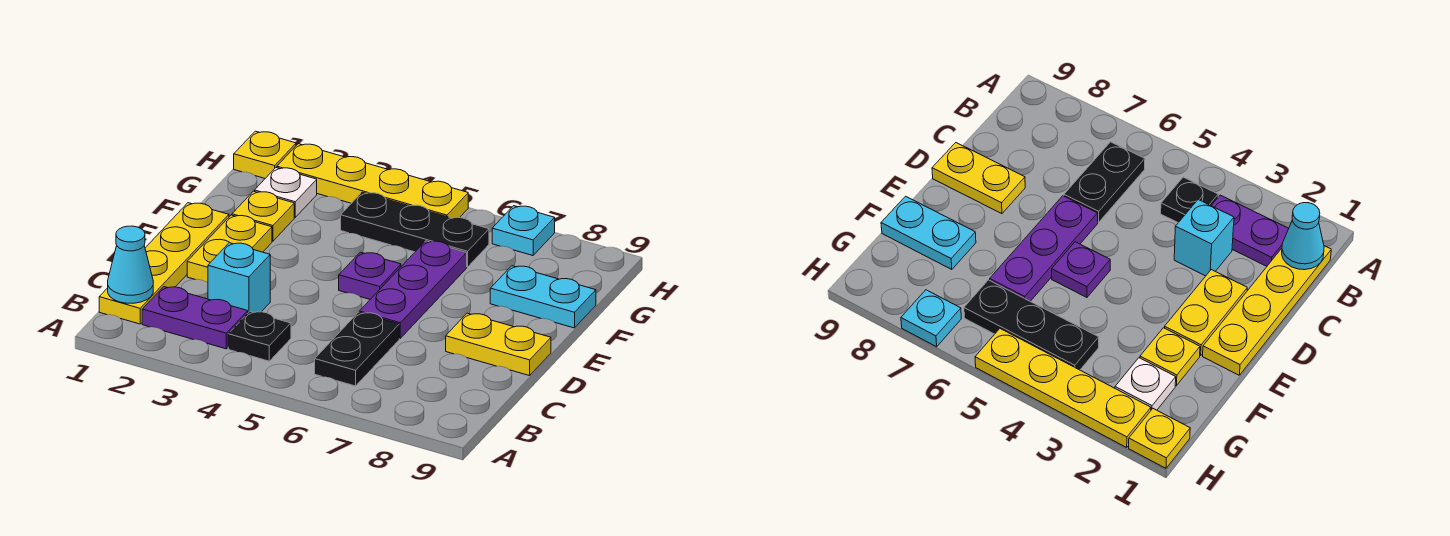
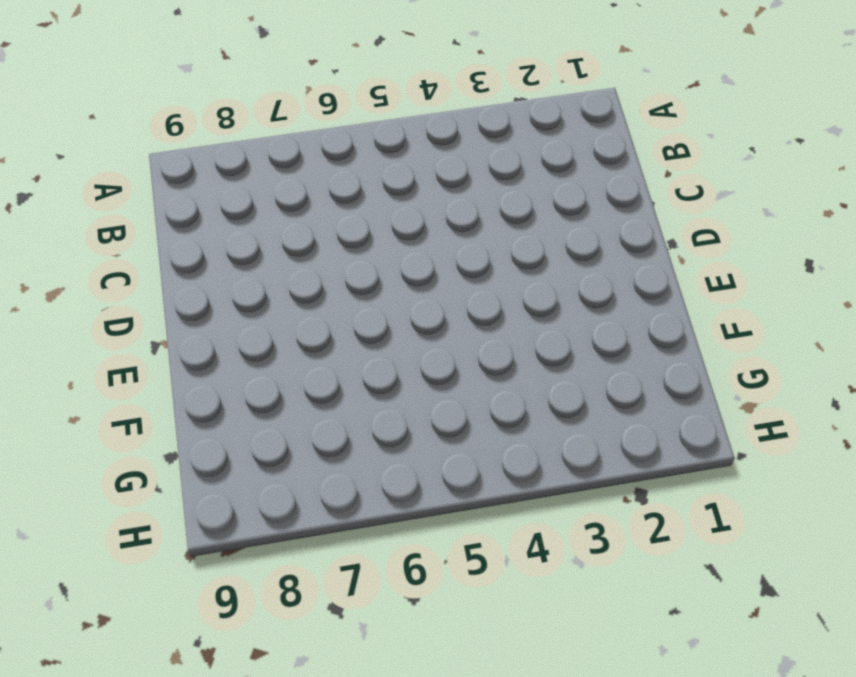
none -> yellow 1x4 plate [99,203,229,324]
none -> purple 1x2 plate [142,287,248,349]
none -> black 1x1 plate [228,311,291,361]

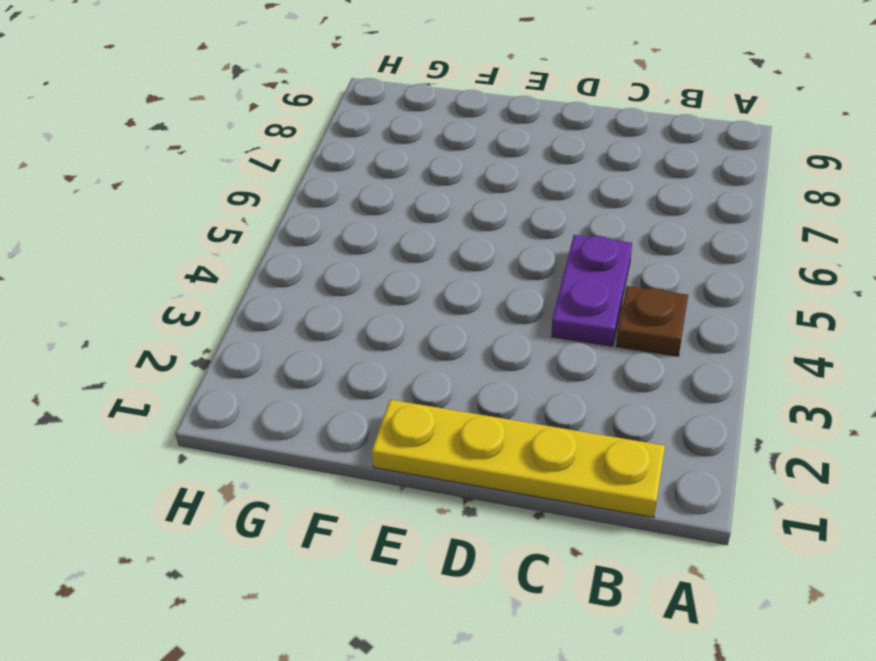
brown 1x1 plate [616,286,688,356] -> black 1x1 plate [228,311,291,361]
purple 1x2 plate [551,235,632,346] -> purple 1x2 plate moved to [142,287,248,349]
none -> black 1x2 plate [315,312,399,386]
none -> cyan 1x1 brick [208,243,270,313]
none -> yellow 1x2 plate [187,215,272,283]

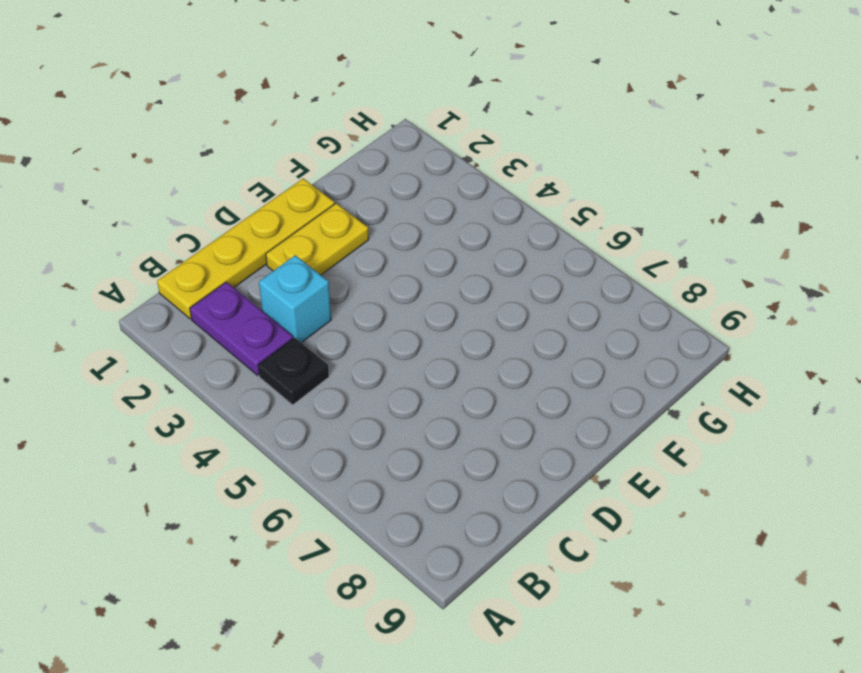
none -> black 1x2 plate [315,312,399,386]
none -> purple 1x3 plate [359,241,467,338]
none -> yellow 1x2 plate [446,313,551,376]

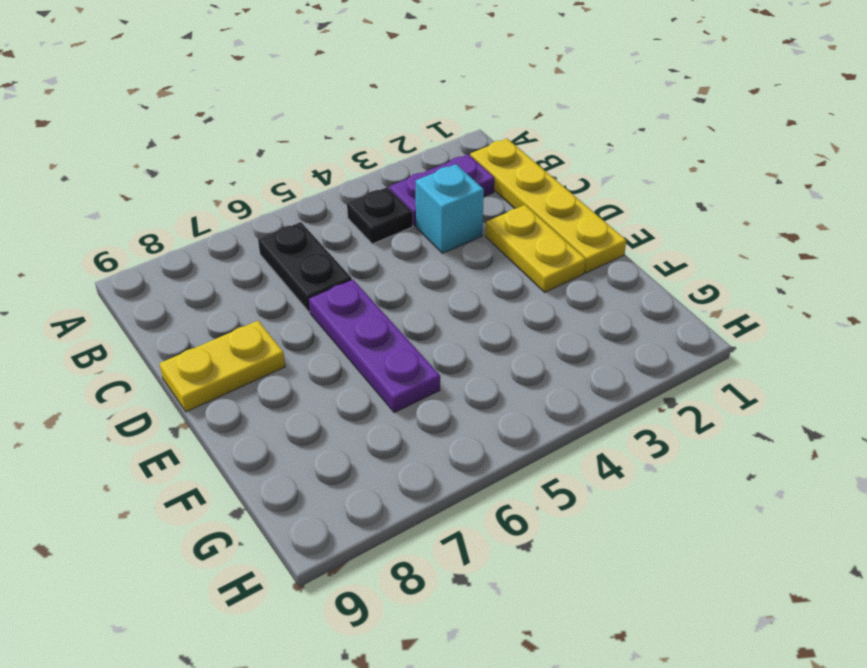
none -> purple 1x1 plate [339,252,401,299]
none -> yellow 1x1 plate [232,191,294,241]
none -> cyan 1x2 plate [490,266,596,328]

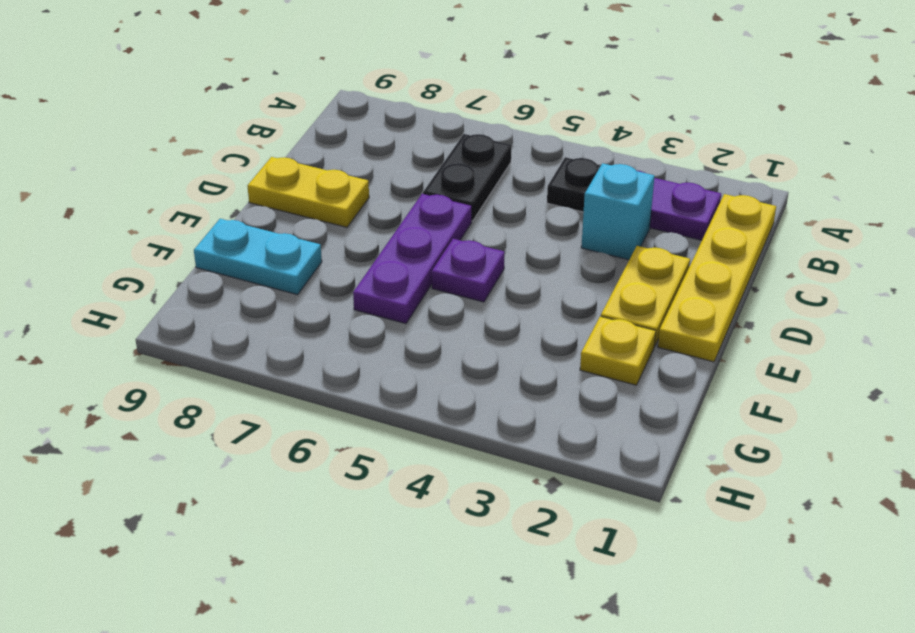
none -> white 1x1 plate [254,168,317,217]
none -> black 1x3 plate [341,192,489,267]
none -> yellow 1x1 plate [234,131,296,178]

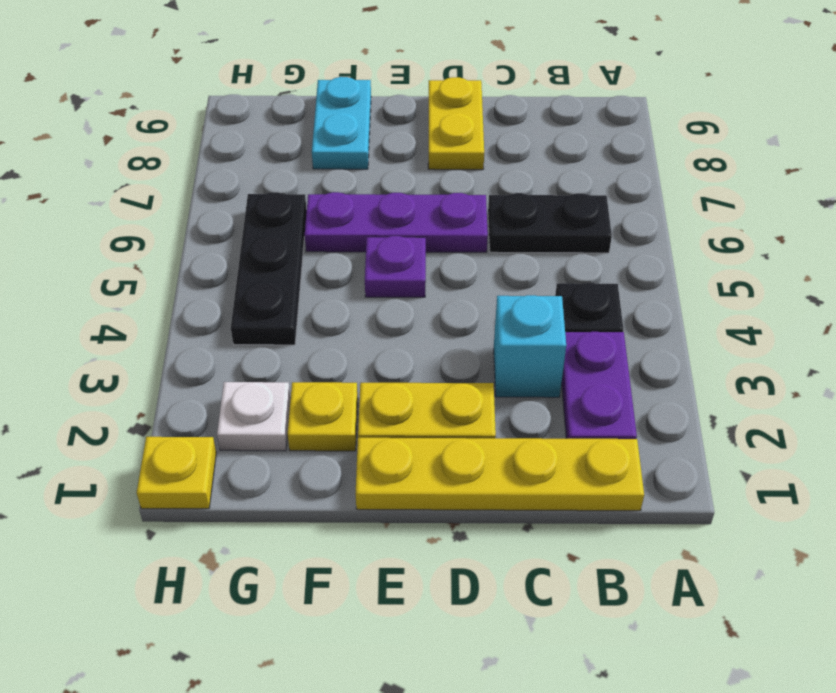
none -> yellow 1x4 plate [277,144,468,218]
none -> cyan 1x1 plate [492,206,555,256]
none -> cyan 1x1 cone [108,226,153,303]

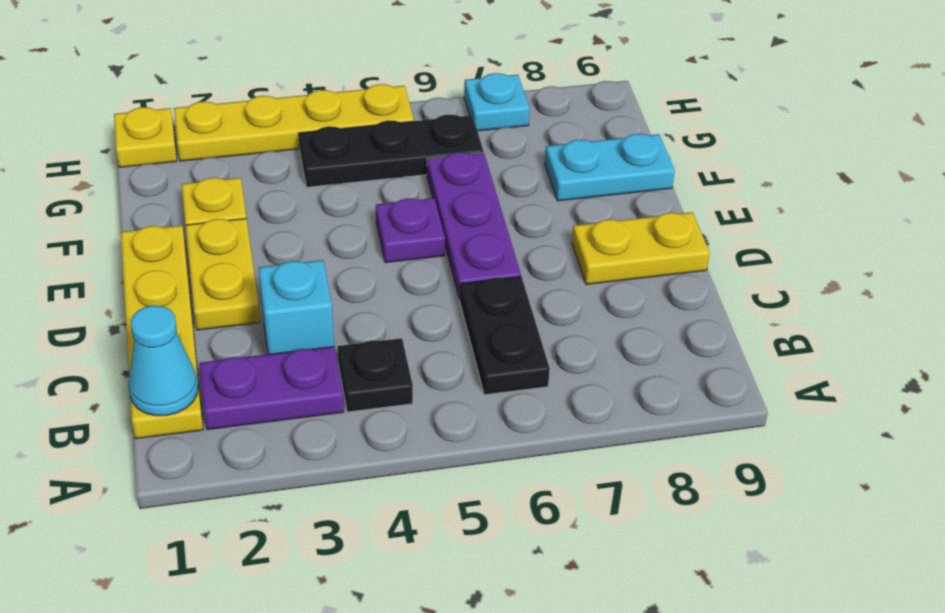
none -> white 1x1 plate [254,168,317,217]

